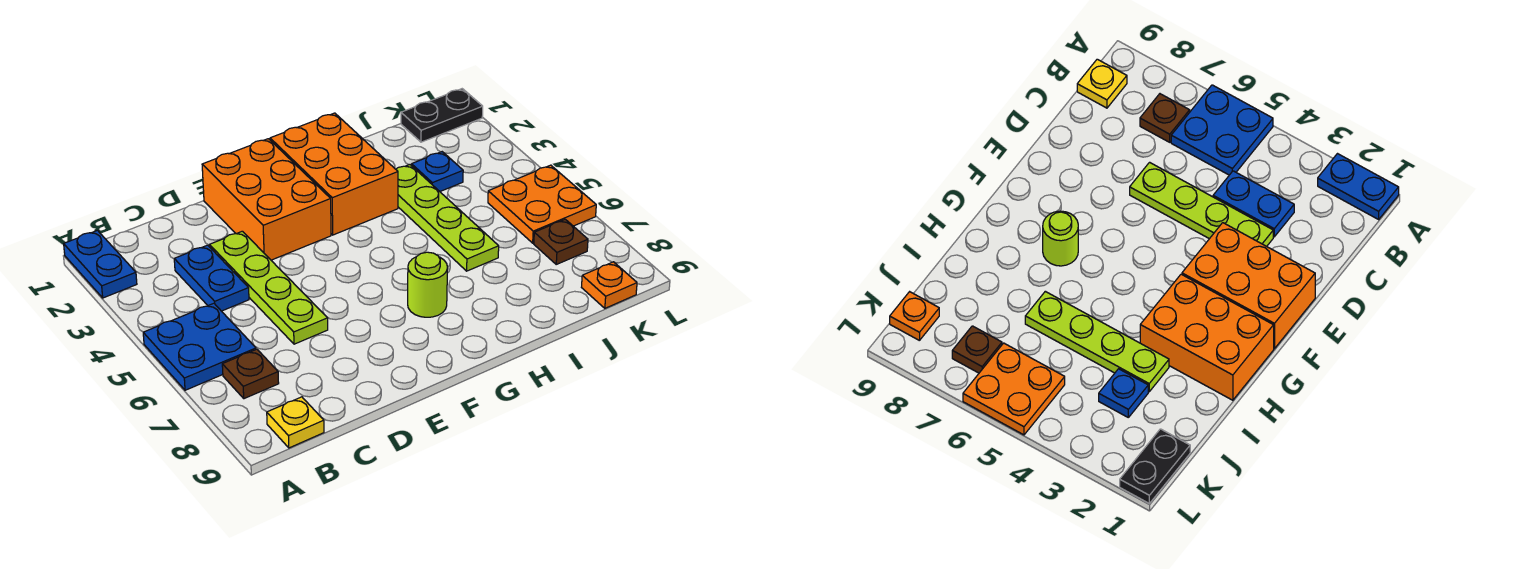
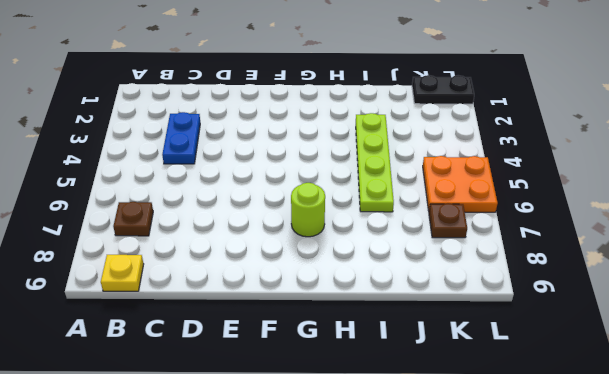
none -> blue 1x2 plate [64,230,137,298]
none -> blue 2x2 plate [143,303,256,390]
none -> lime 1x4 plate [209,231,328,344]

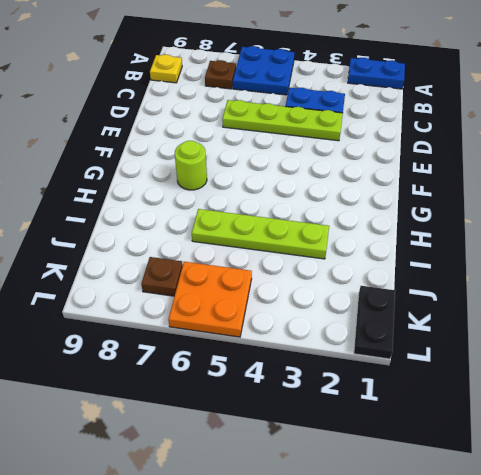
none -> orange 2x3 brick [202,139,331,260]
none -> orange 2x3 brick [270,113,398,235]
none -> blue 1x1 plate [412,152,463,191]

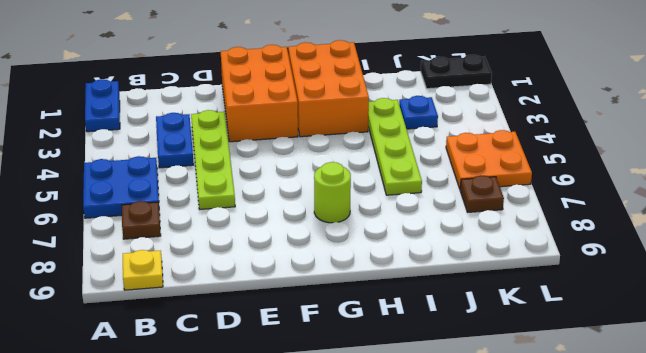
none -> orange 1x1 plate [581,262,637,308]

